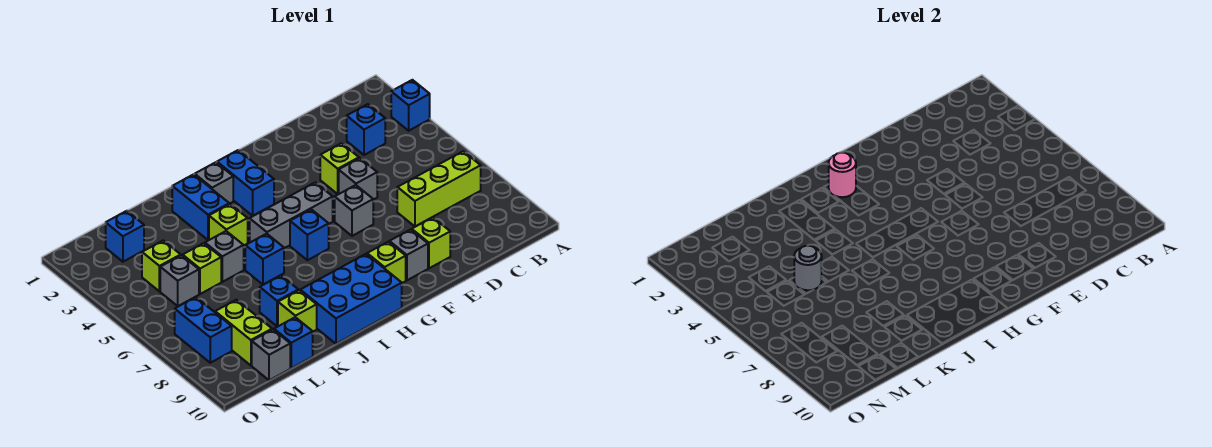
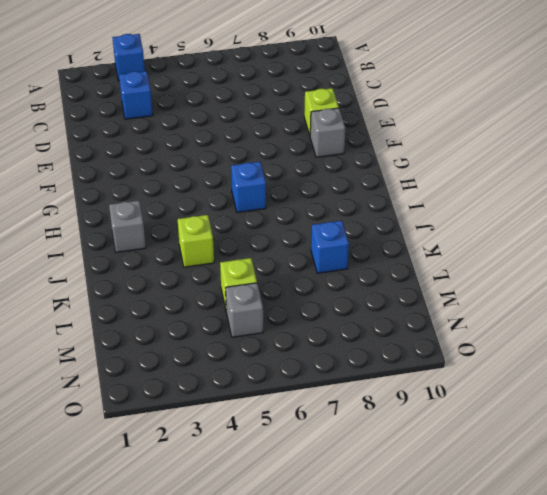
none -> lime 1x3 brick [397,151,481,226]
none -> lime 1x1 brick [320,143,359,194]
none -> grey 1x1 brick [339,158,377,200]
none -> grey 1x1 brick [335,185,373,236]

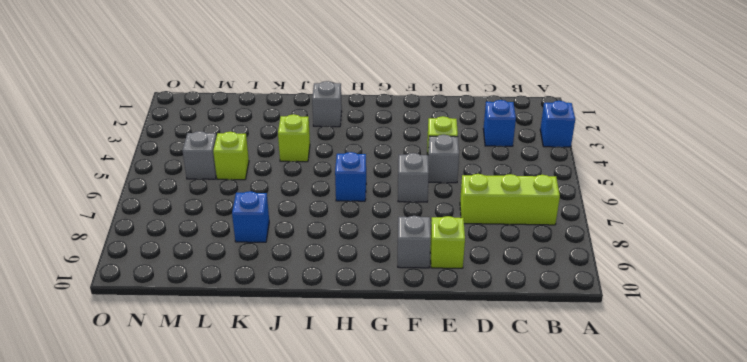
none -> grey 1x3 brick [250,182,333,248]
none -> lime 1x1 brick [367,242,406,283]
none -> blue 1x2 brick [217,150,274,216]
none -> blue 2x3 brick [300,254,402,344]

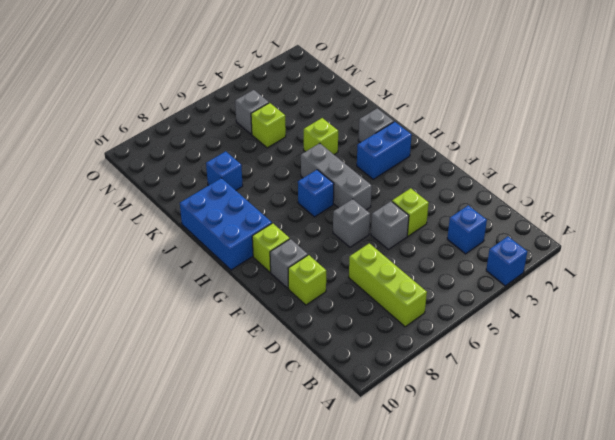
none -> blue 1x2 brick [172,174,229,240]
none -> blue 1x1 brick [245,234,284,284]
none -> grey 1x1 brick [205,231,244,282]
none -> lime 1x1 brick [278,290,317,332]

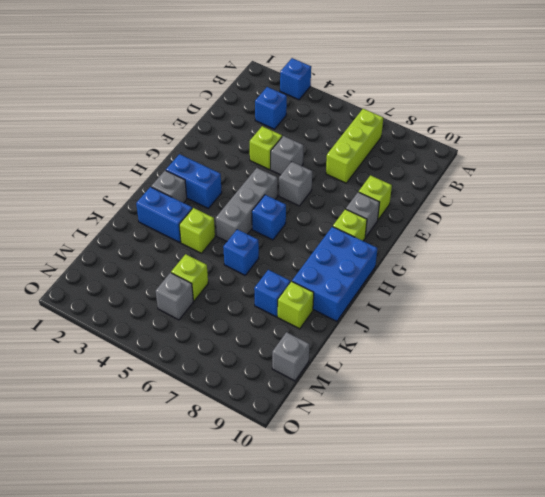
none -> grey 1x1 brick [205,231,244,282]
none -> blue 1x1 brick [274,317,313,368]
none -> blue 1x1 brick [106,211,144,262]
none -> lime 1x1 brick [142,241,181,291]

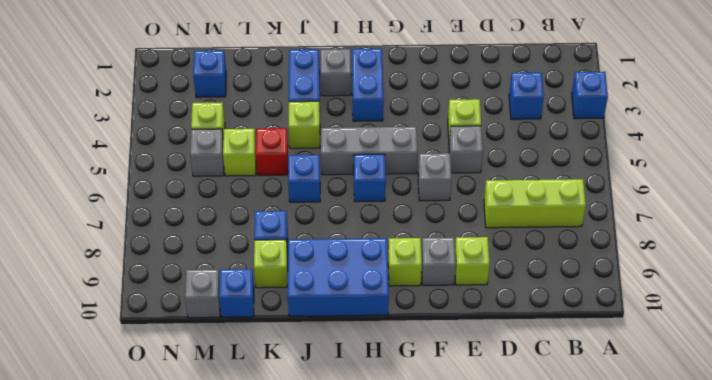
red 1x1 brick [256,128,288,175] -> grey 1x1 brick [205,231,244,282]
none -> lime 1x2 brick [215,300,272,365]
none -> blue 1x2 brick [175,297,232,363]
none -> pink 1x1 round brick [829,153,856,197]
none -> grey 1x1 round brick [794,246,822,290]

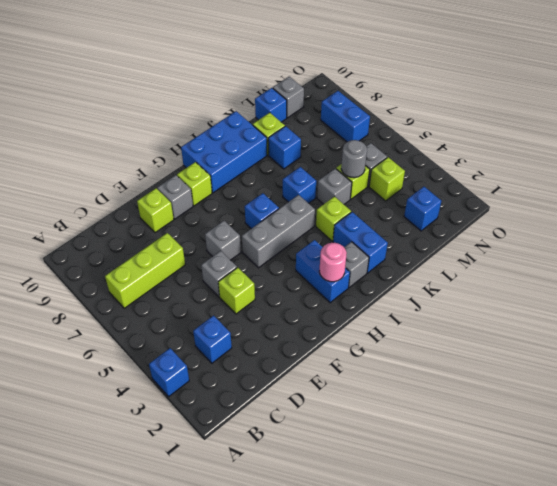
none -> lime 1x2 brick [215,300,272,365]

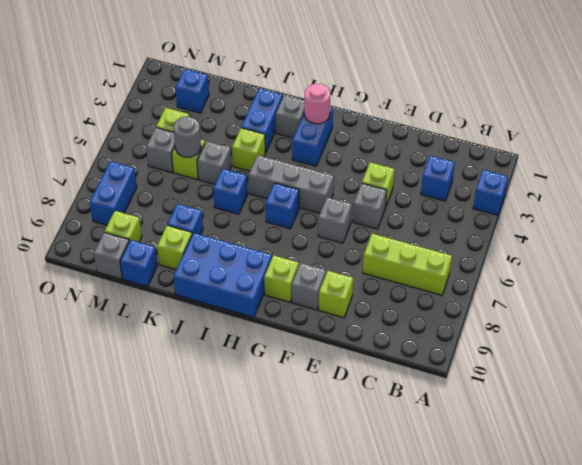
lime 1x1 brick [105,211,142,242] -> lime 1x2 brick [215,300,272,365]

